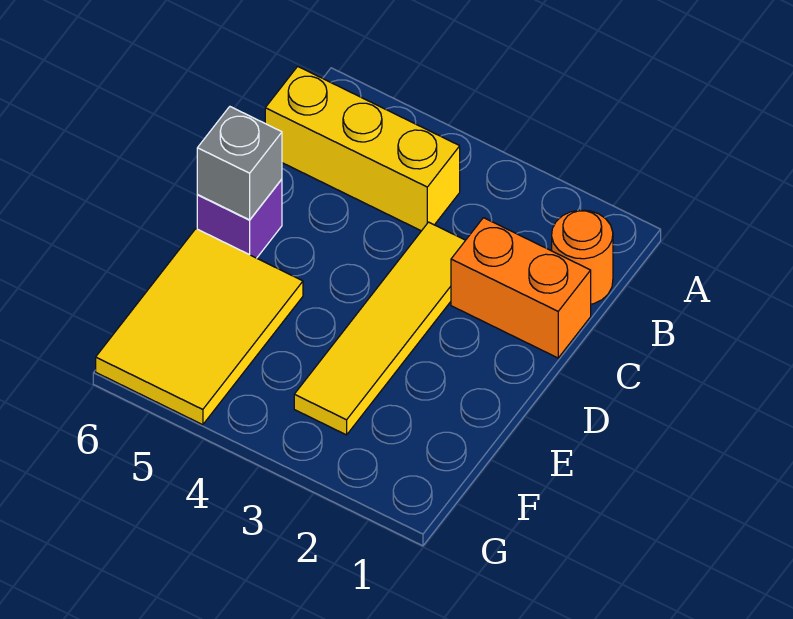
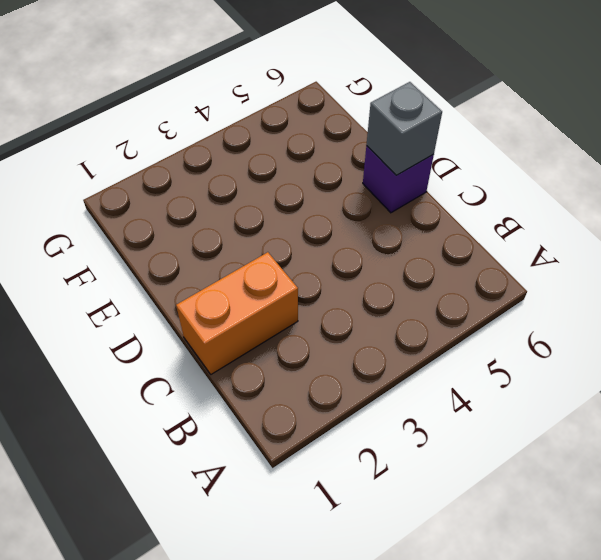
none -> orange 1x1 round brick [552,210,613,304]
none -> yellow 1x3 brick [265,66,460,231]

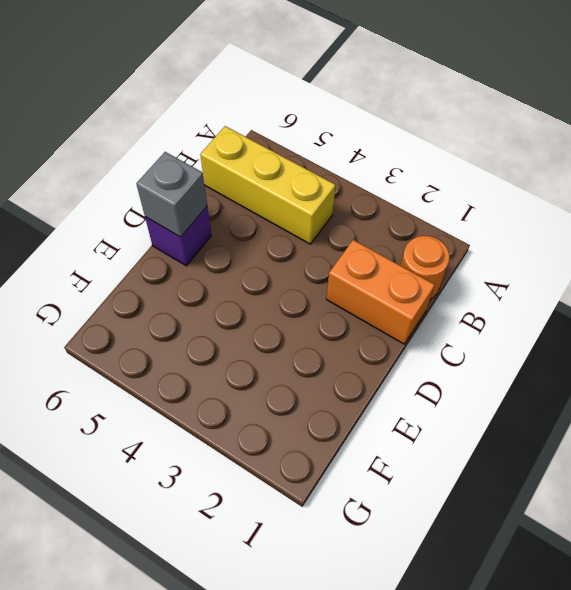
none -> yellow 1x4 tile [294,222,465,435]
none -> yellow 2x3 tile [96,229,303,425]

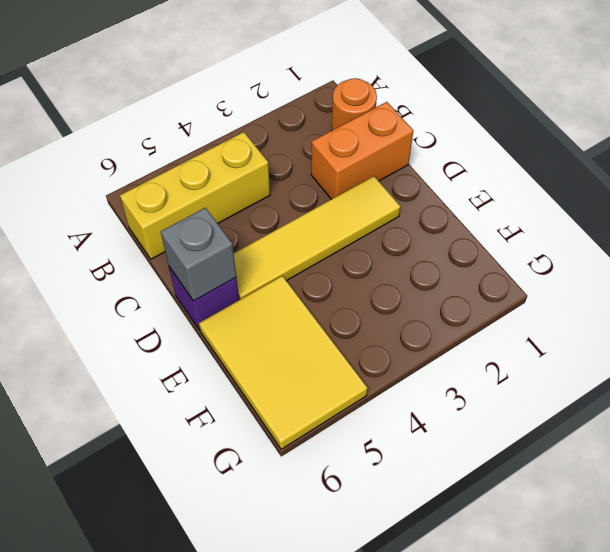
yellow 1x4 tile [234,176,400,300] -> yellow 1x4 tile turned to [294,222,465,435]

